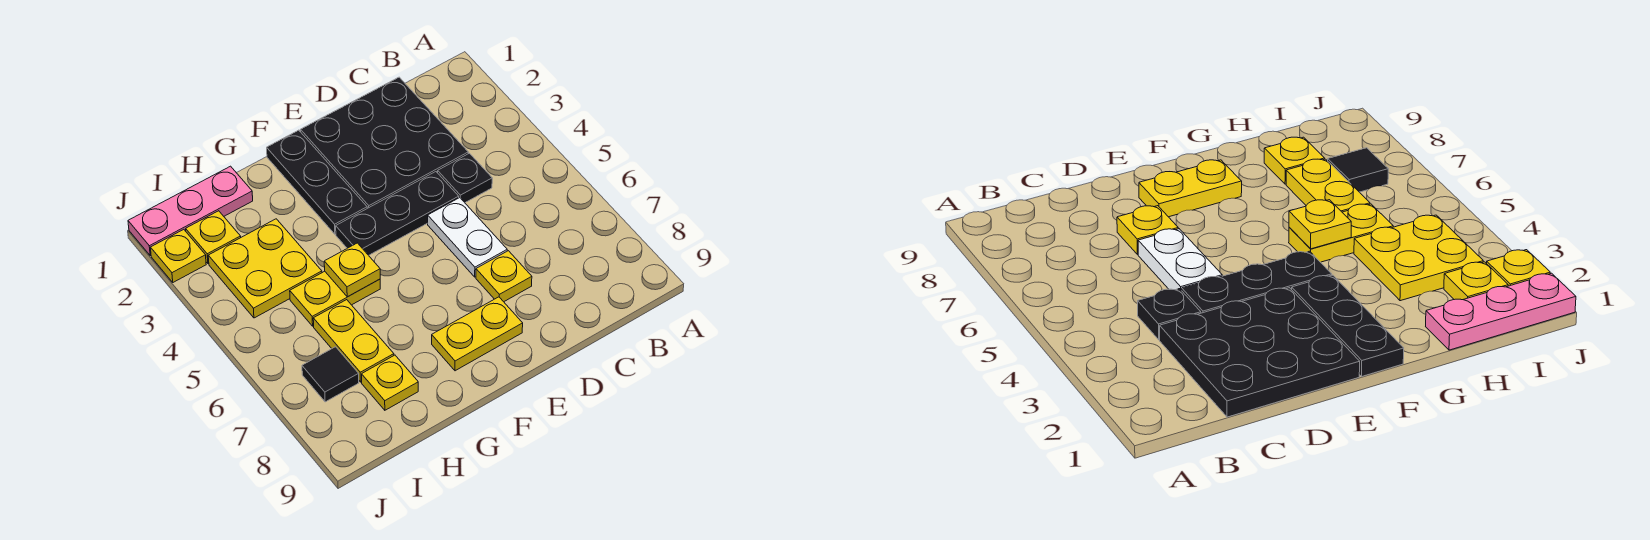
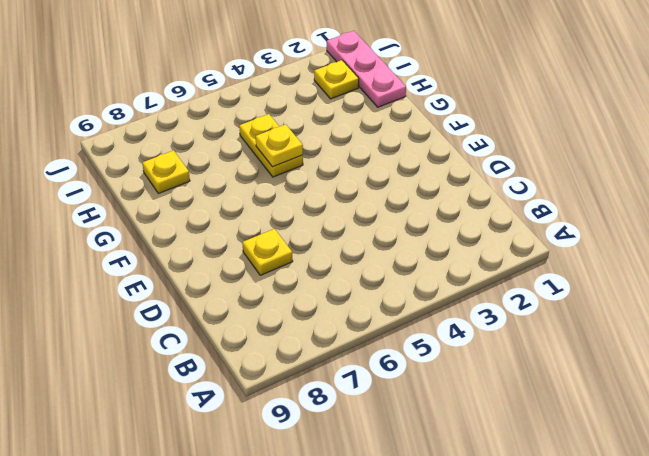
none -> black 3x3 plate [300,77,468,208]
none -> black 1x1 plate [438,153,492,203]
none -> black 1x3 plate [336,172,459,255]

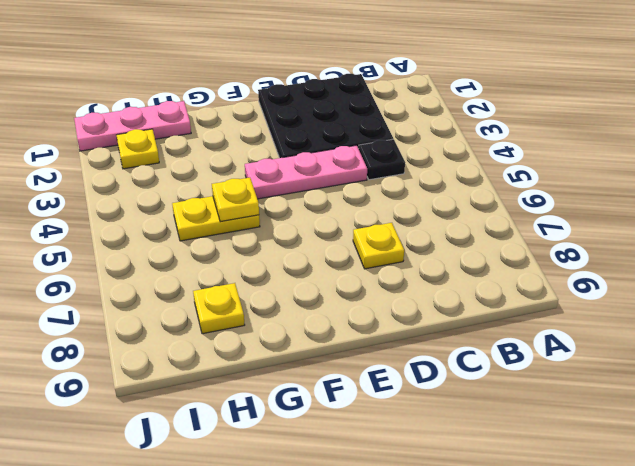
pink 1x3 plate [245,145,367,199] -> black 1x3 plate [336,172,459,255]
none -> white 1x2 plate [428,198,507,277]
none -> yellow 1x2 plate [432,297,523,371]
none -> black 1x3 plate [267,130,367,234]

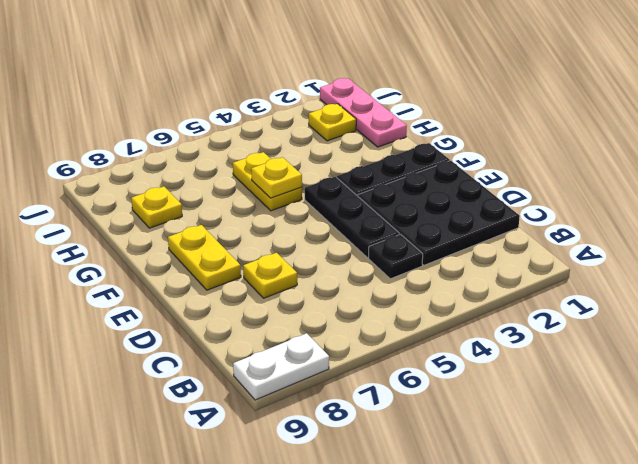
white 1x2 plate [233,333,329,400] -> white 1x2 plate moved to [428,198,507,277]
none -> yellow 2x2 plate [208,219,322,318]
none -> yellow 1x2 plate [313,300,394,382]
none -> black 1x1 tile [302,347,359,402]

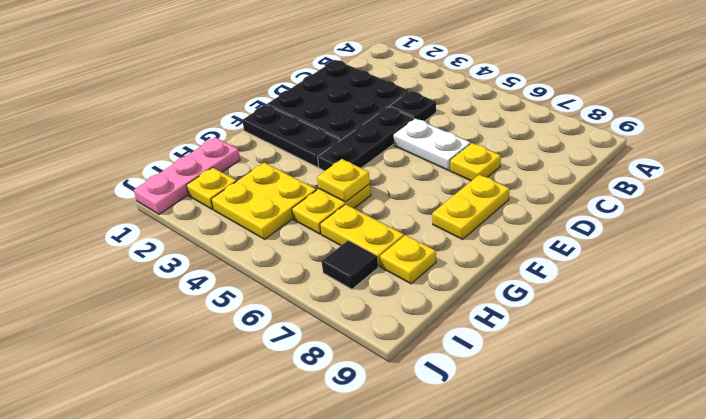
none -> yellow 1x1 plate [150,229,206,282]

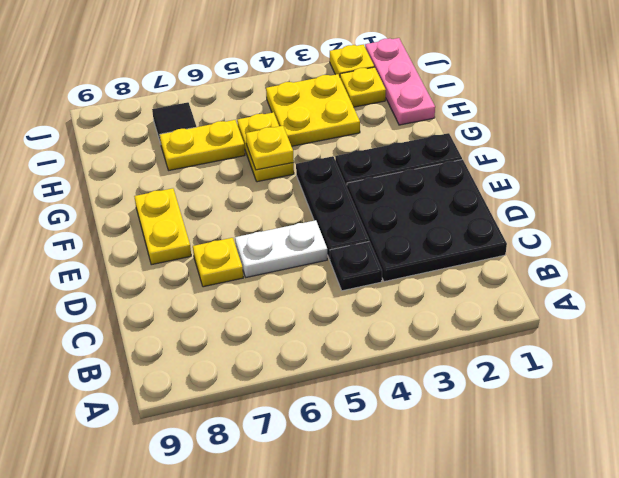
none -> yellow 1x1 plate [362,355,418,410]

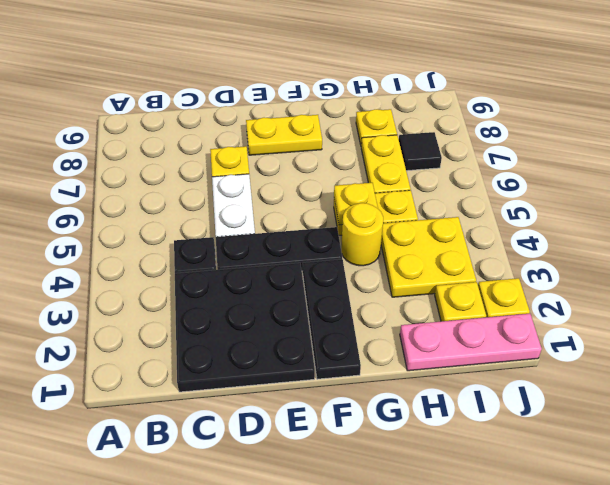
yellow 1x1 round brick [341,203,383,266] -> none

